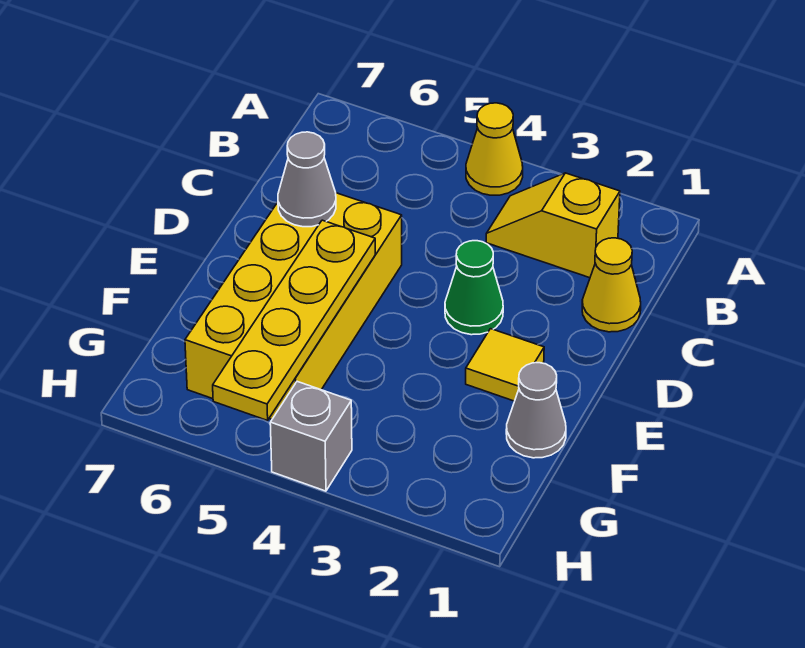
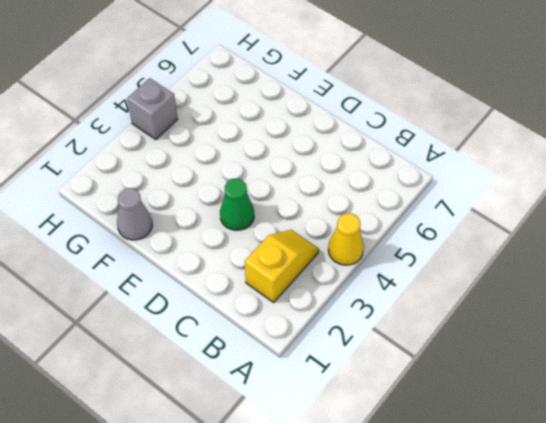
none -> yellow 1x1 cone [582,238,641,332]
none -> yellow 2x4 brick [185,193,402,419]

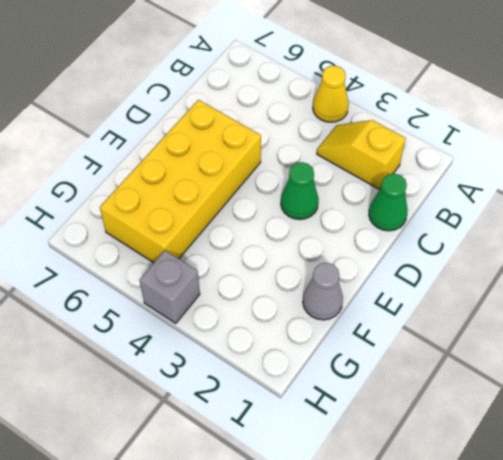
green 1x1 cone [369,174,408,231] -> yellow 1x1 cone [582,238,641,332]
none -> yellow 1x1 tile [466,329,544,401]
none -> grey 1x1 cone [278,132,336,227]

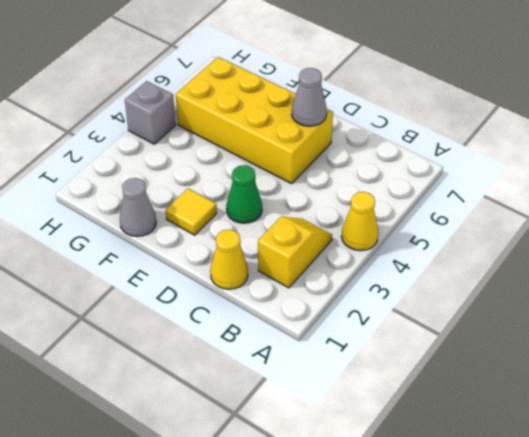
none -> yellow 1x4 plate [213,220,375,421]

